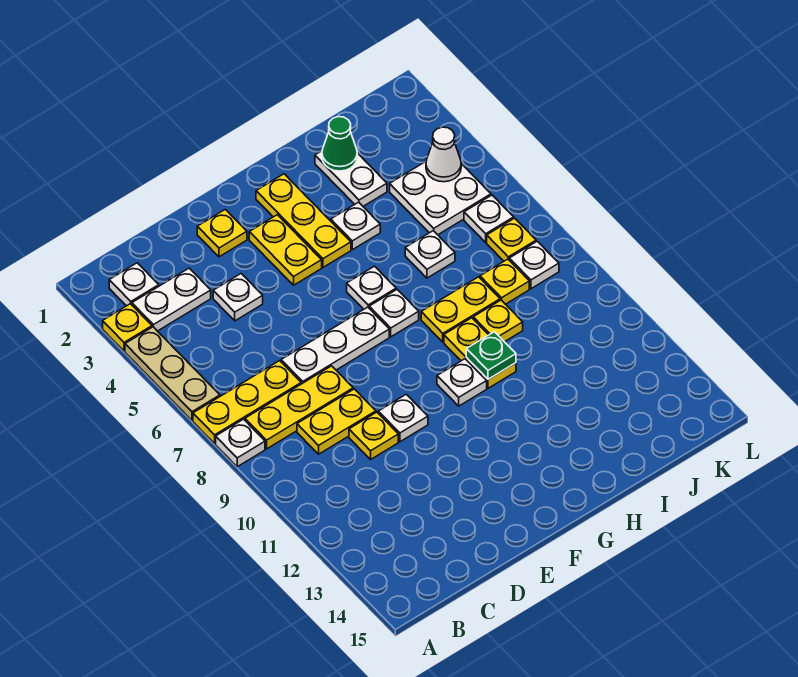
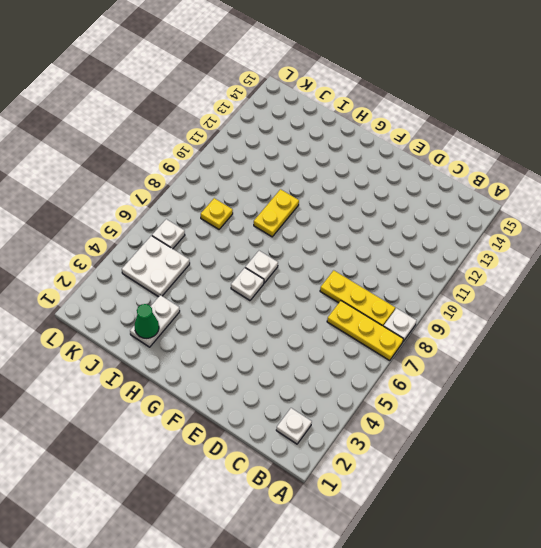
none -> yellow 1x1 plate [103,304,152,351]
none -> tan 1x3 plate [125,327,220,420]
none -> white 1x2 plate [132,268,211,331]
none -> yellow 1x2 plate [297,389,376,454]

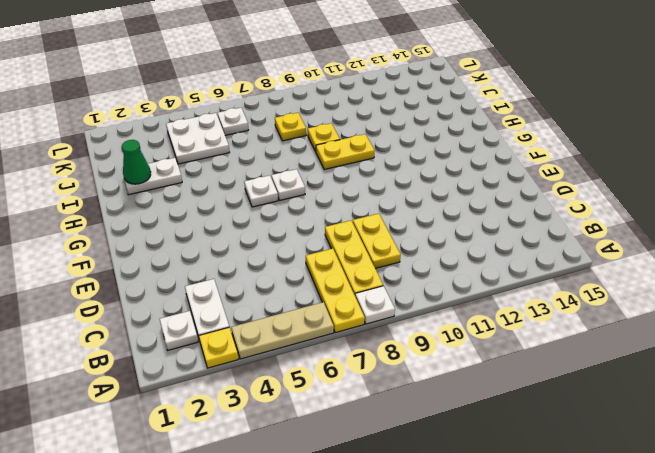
none -> white 1x1 plate [213,274,263,321]
none -> white 1x3 plate [281,307,389,384]
none -> yellow 1x1 plate [349,412,398,459]
none -> yellow 1x1 plate [197,209,247,257]

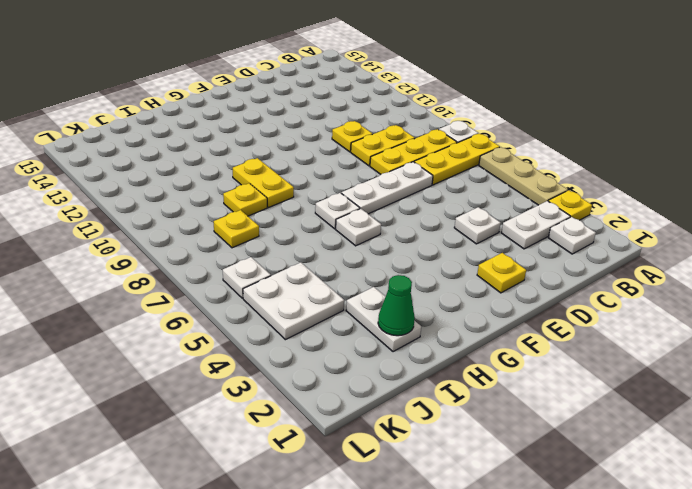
none -> white 1x1 plate [378,394,428,442]
none -> yellow 1x2 plate [249,215,322,285]
none -> yellow 1x3 plate [256,174,351,267]
none -> white 1x1 plate [437,359,487,406]

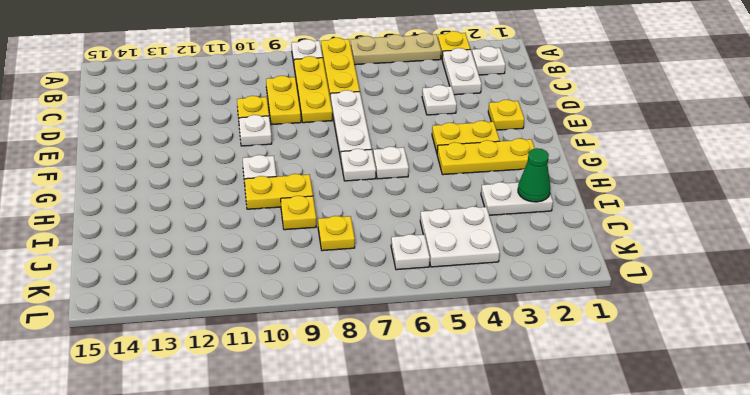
none -> white 1x1 plate [331,202,380,250]
none -> yellow 1x2 plate [421,277,500,342]
none -> white 1x1 plate [405,231,455,278]
none -> yellow 1x1 plate [487,218,536,261]

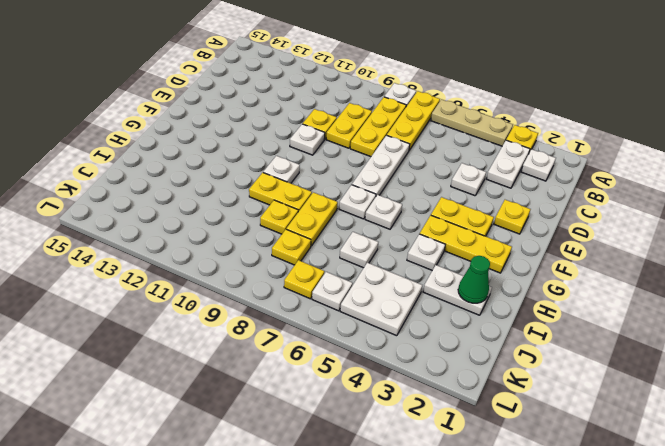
none -> white 1x1 plate [509,241,559,289]
none -> green 1x1 plate [466,332,516,379]
none -> white 1x1 cone [426,127,461,182]

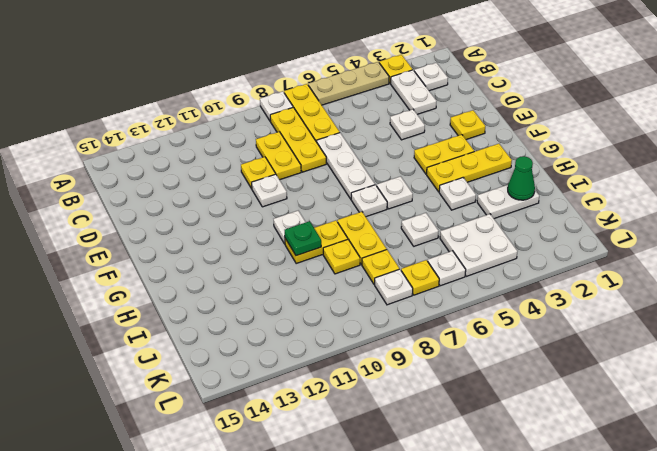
none -> white 1x1 cone [426,127,461,182]

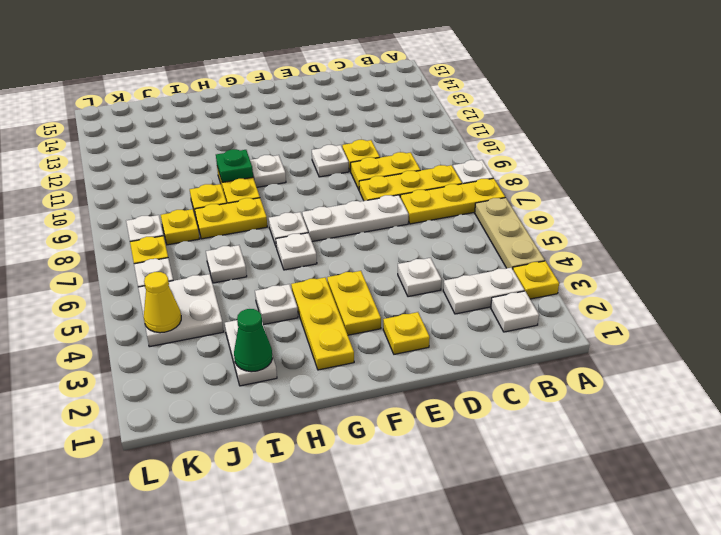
yellow 1x1 cone [144,272,181,333] -> white 1x1 cone [426,127,461,182]

